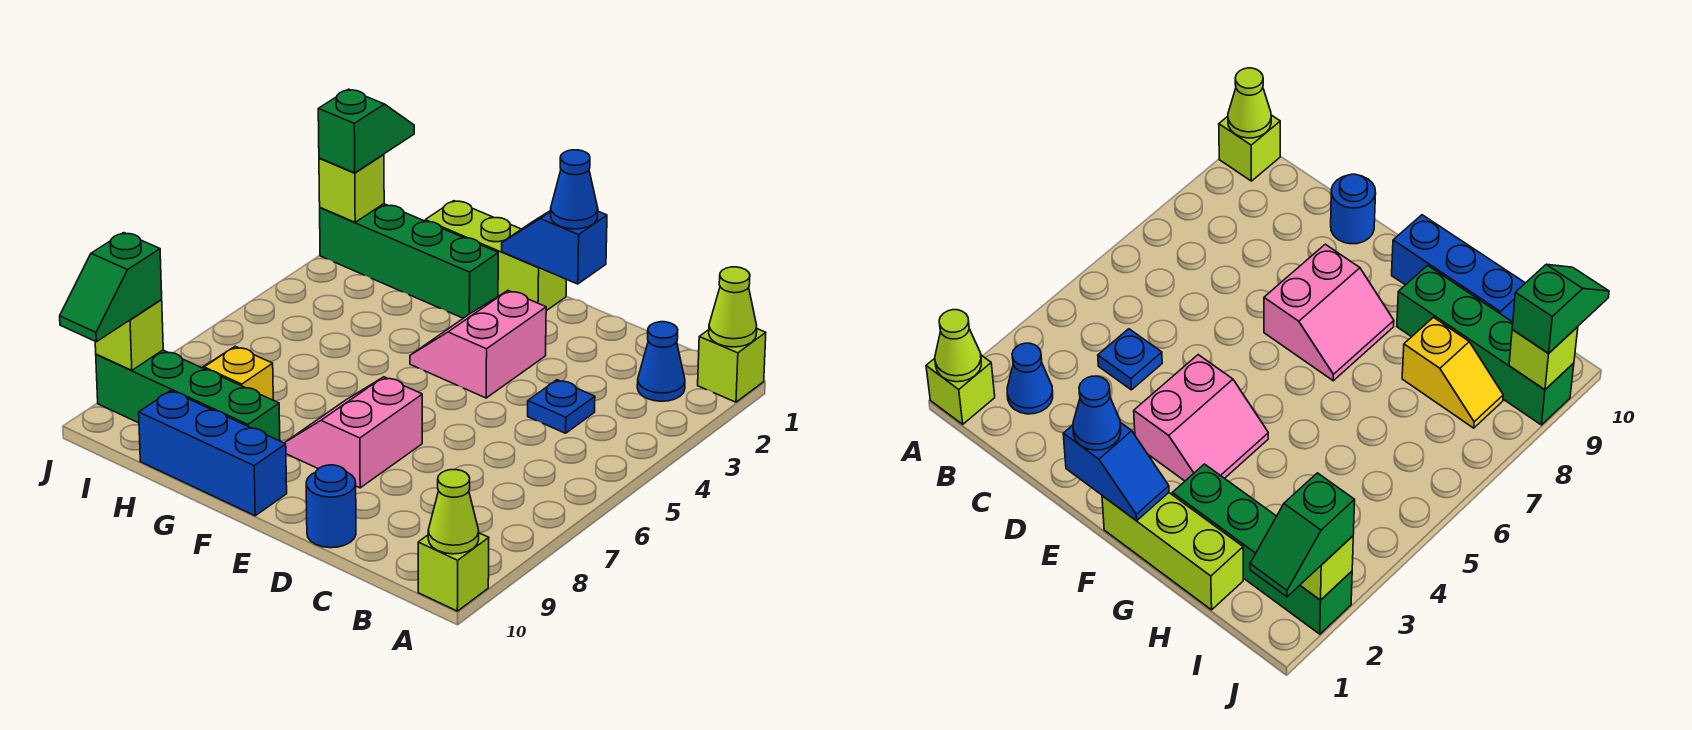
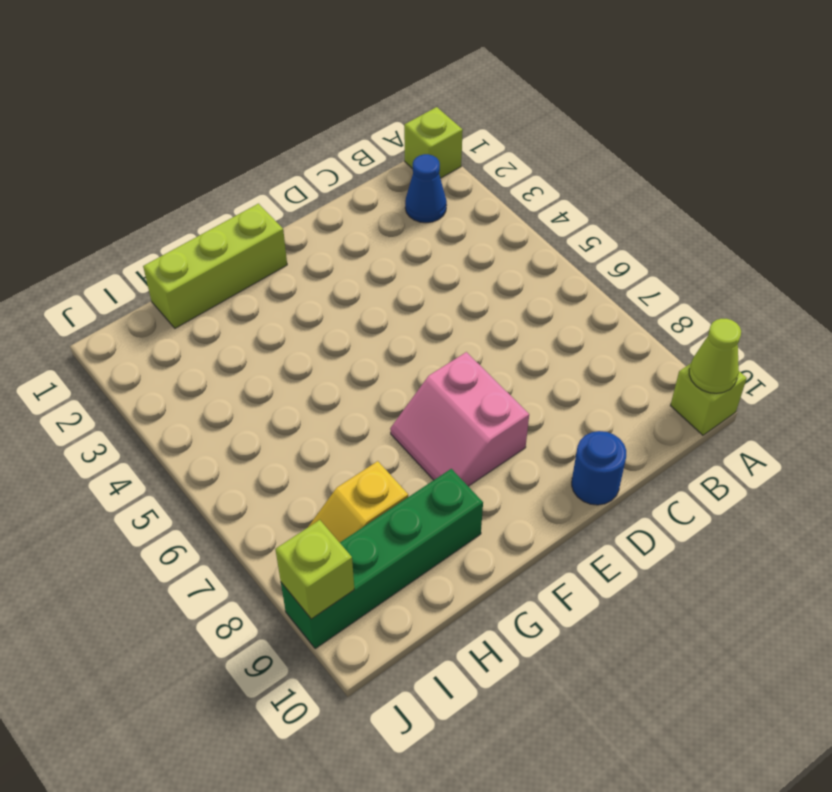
none -> blue 1x1 plate [528,380,595,433]
none -> pink 2x2 slope [410,291,546,398]
none -> blue 1x3 brick [139,391,287,516]

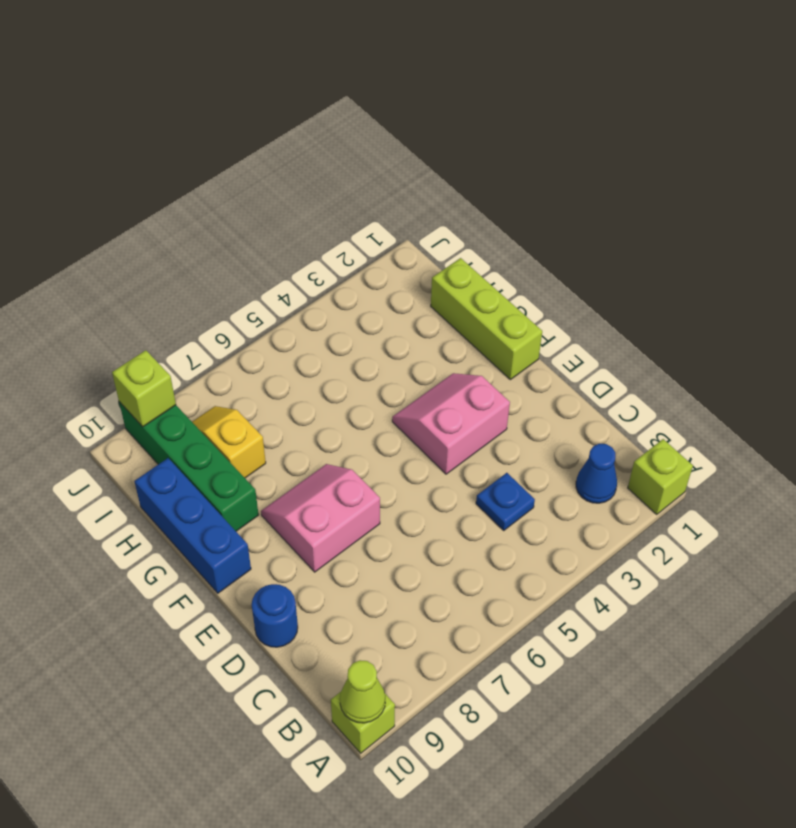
none -> green 1x4 brick [320,204,498,318]
none -> lime 1x1 cone [709,267,757,347]
none -> blue 1x2 slope [502,211,607,284]

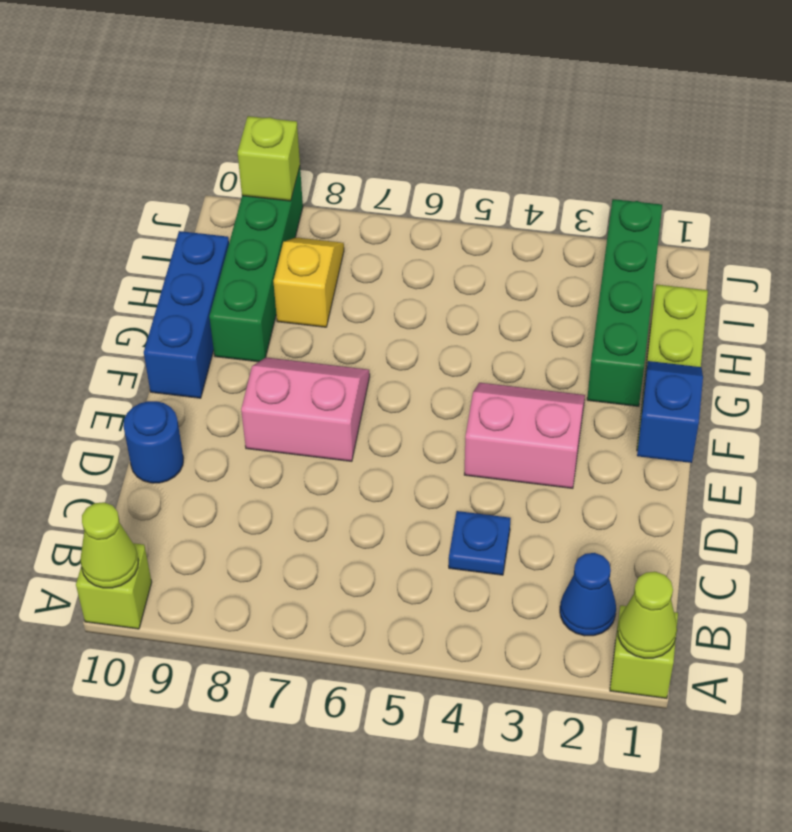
none -> lime 1x1 brick [319,154,384,222]
none -> blue 1x1 cone [551,150,598,229]
none -> green 1x2 slope [318,89,414,173]

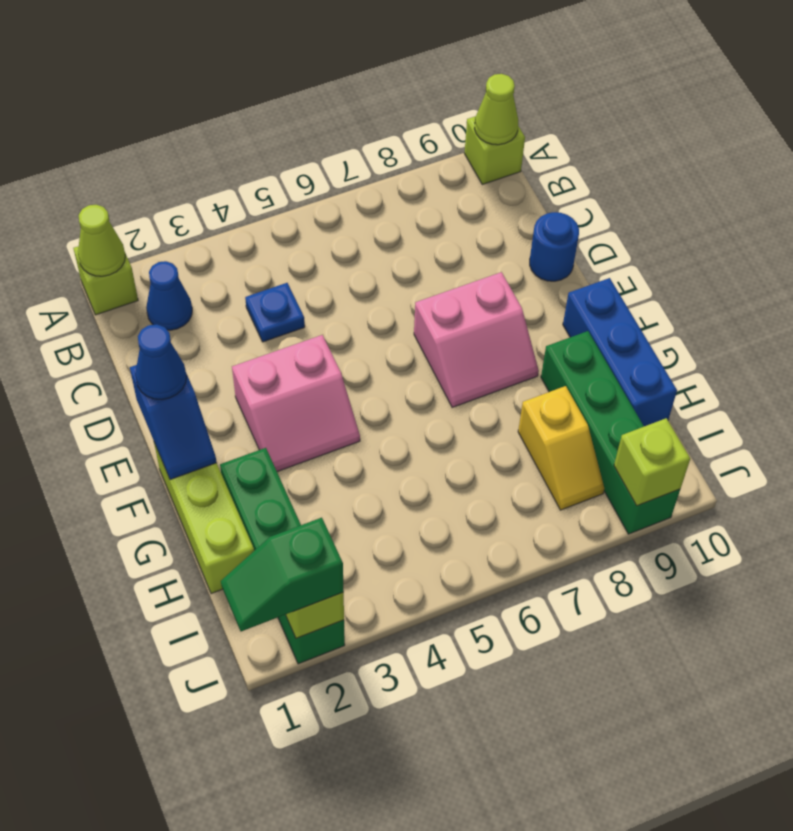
none -> green 1x2 slope [60,233,162,342]

